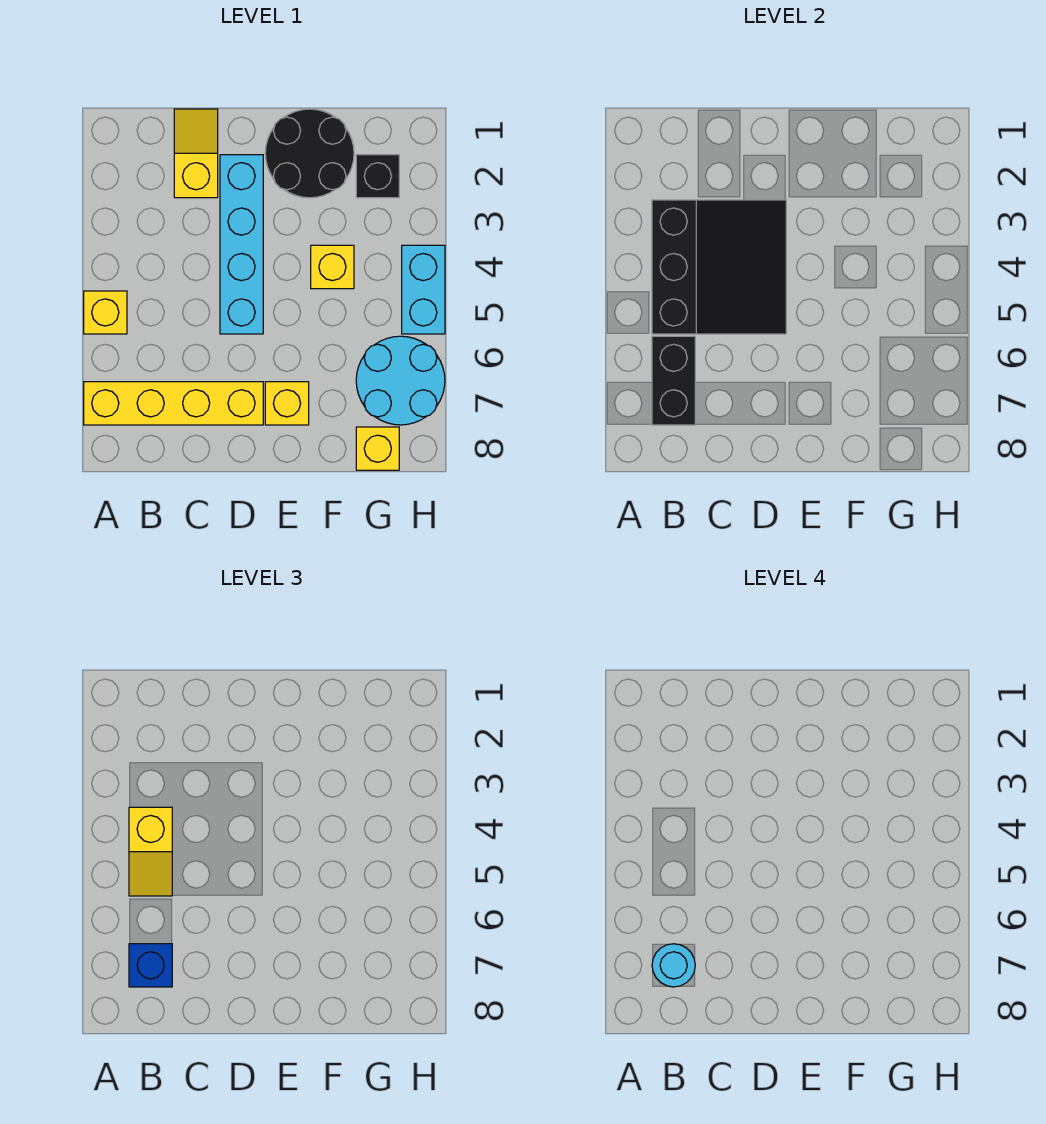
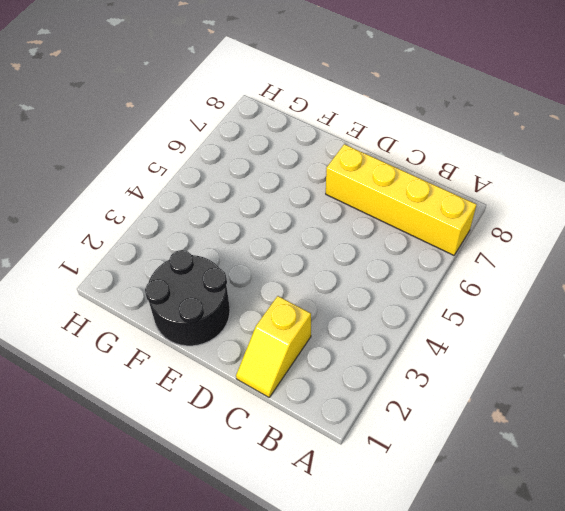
none -> yellow 1x1 brick [84,291,127,334]
none -> cyan 1x4 brick [220,155,263,334]
none -> yellow 1x1 brick [265,382,309,425]

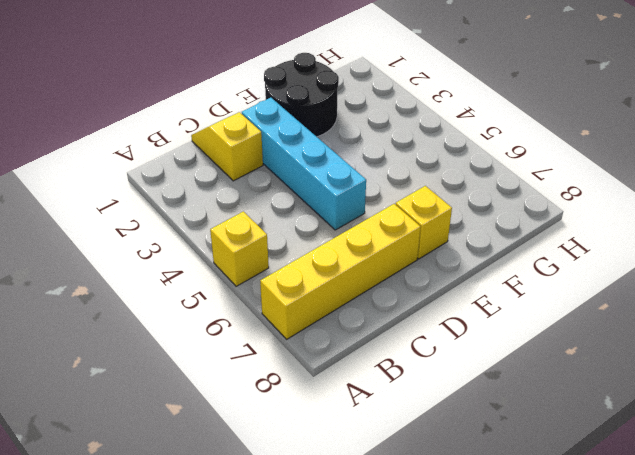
none -> yellow 1x1 brick [311,245,354,289]
none -> black 1x1 brick [356,155,399,198]
none -> cyan 2x2 round brick [356,336,445,425]

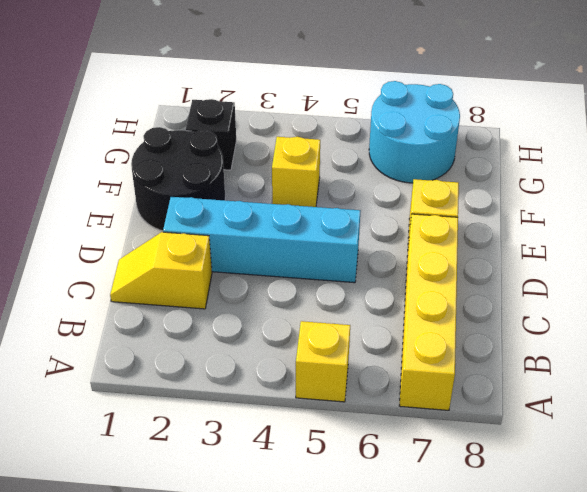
none -> yellow 1x1 brick [356,427,399,470]
none -> cyan 1x2 brick [402,245,445,334]
none -> black 3x3 slope [652,200,786,334]

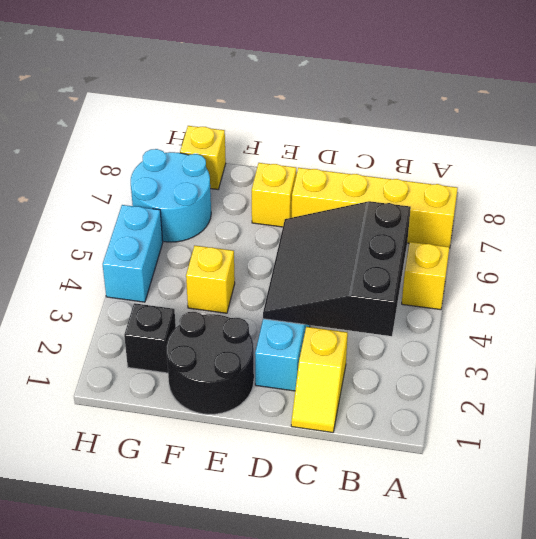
none -> black 1x2 brick [652,336,695,425]
none -> yellow 1x2 slope [129,807,172,896]
none -> blue 1x1 brick [129,944,172,987]

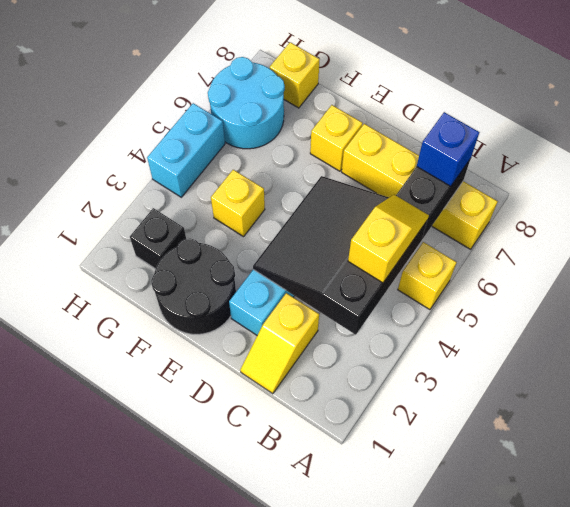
none -> cyan 1x1 round brick [652,944,695,987]

